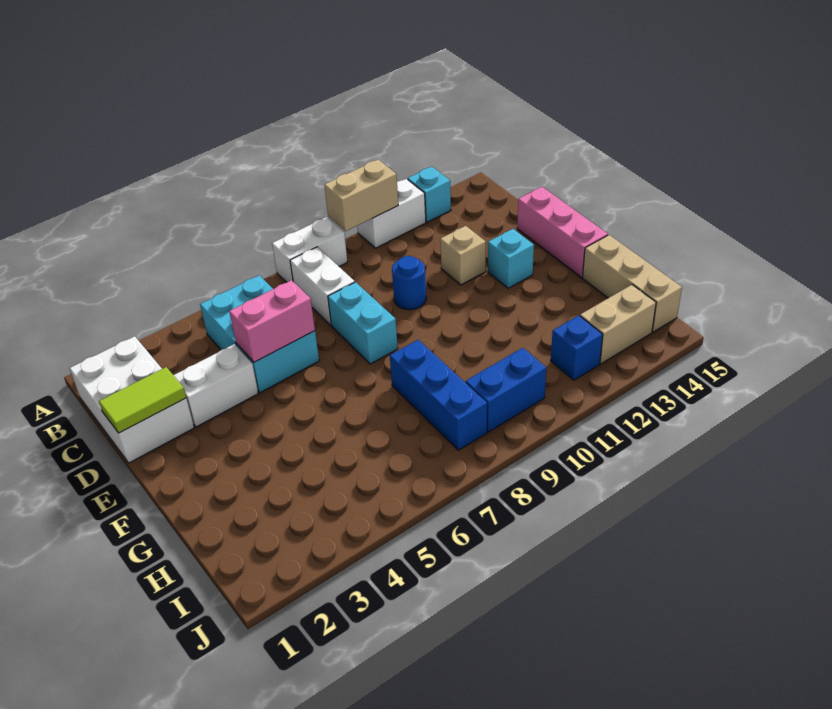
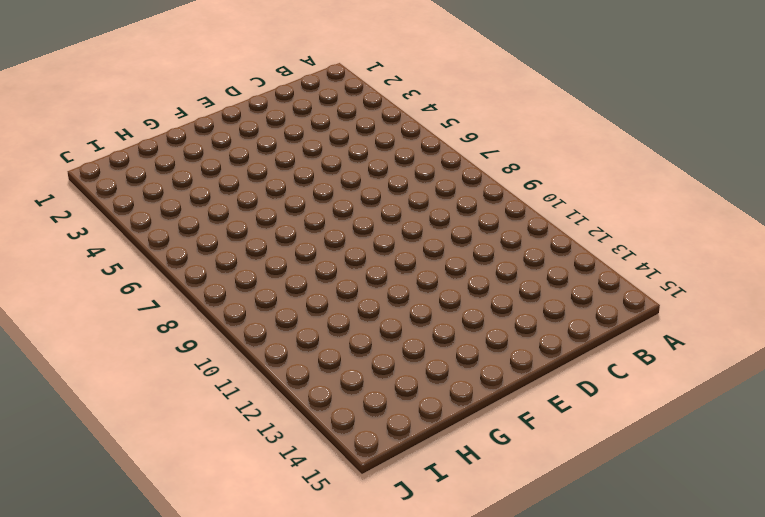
none -> white 1x2 brick [272,217,347,282]
none -> white 1x2 brick [357,179,426,248]
none -> cyan 1x1 brick [408,167,451,222]

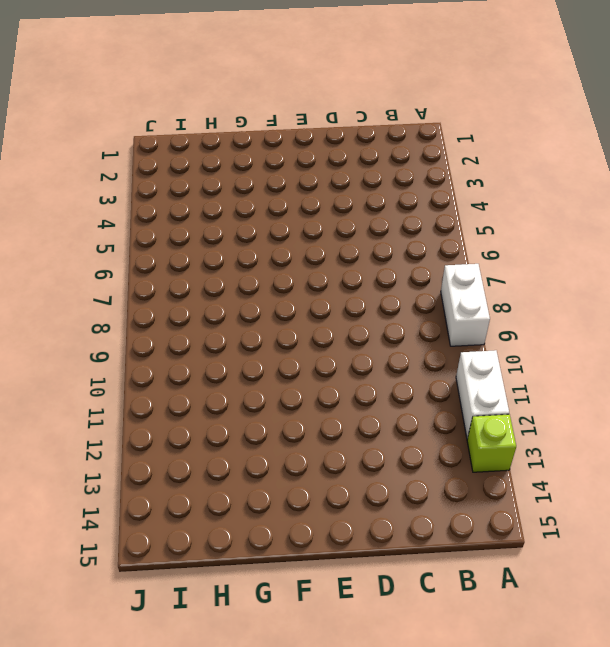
lime 1x1 brick [467,414,516,472] -> cyan 1x1 brick [408,167,451,222]
none -> white 2x3 brick [70,336,194,463]
none -> cyan 2x3 brick [200,275,319,393]
none -> white 1x2 brick [290,247,355,325]

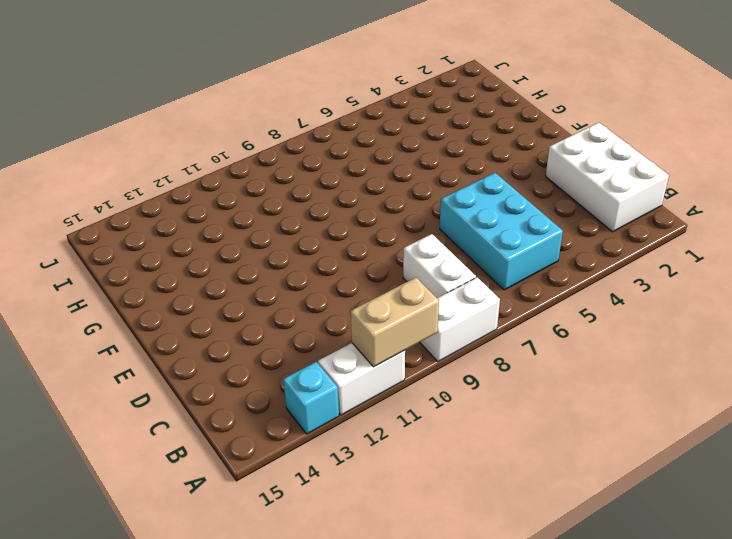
none -> white 1x2 brick [174,344,258,427]
none -> cyan 1x2 brick [328,282,398,364]
none -> blue 1x1 round brick [392,256,426,310]

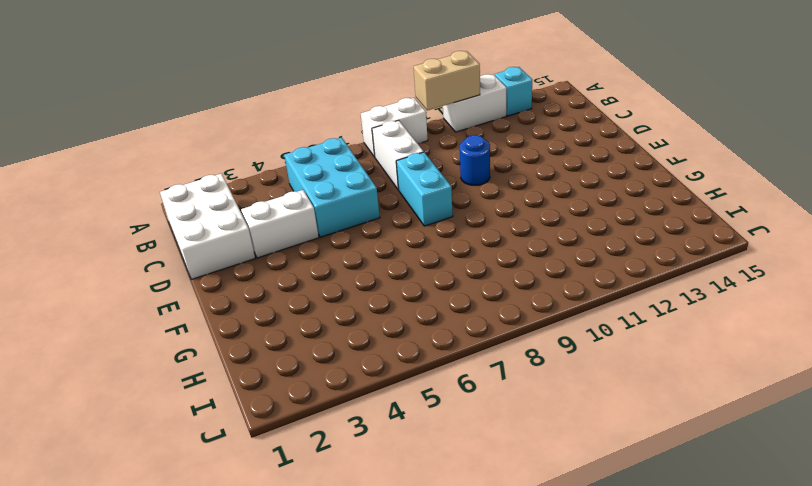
none -> tan 1x1 brick [440,226,486,285]
none -> pink 1x3 brick [517,187,608,277]
none -> cyan 1x1 brick [488,229,534,288]

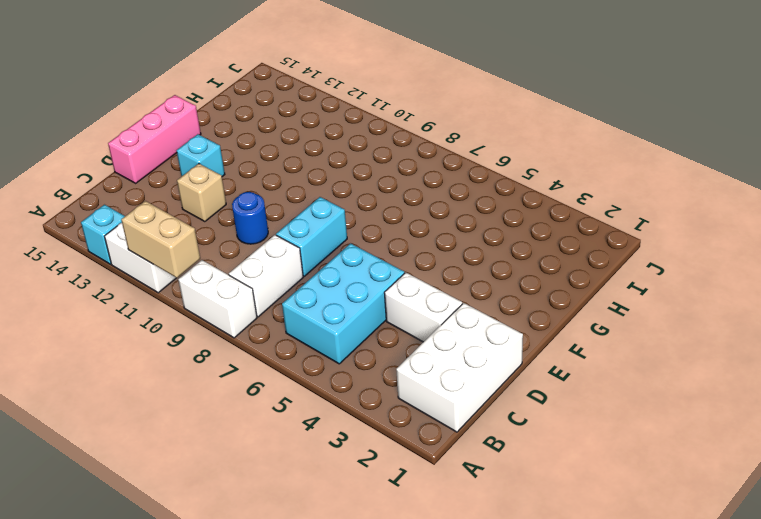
none -> blue 1x3 brick [390,340,487,450]
none -> tan 1x3 brick [582,235,682,332]
none -> blue 1x2 brick [466,348,546,432]

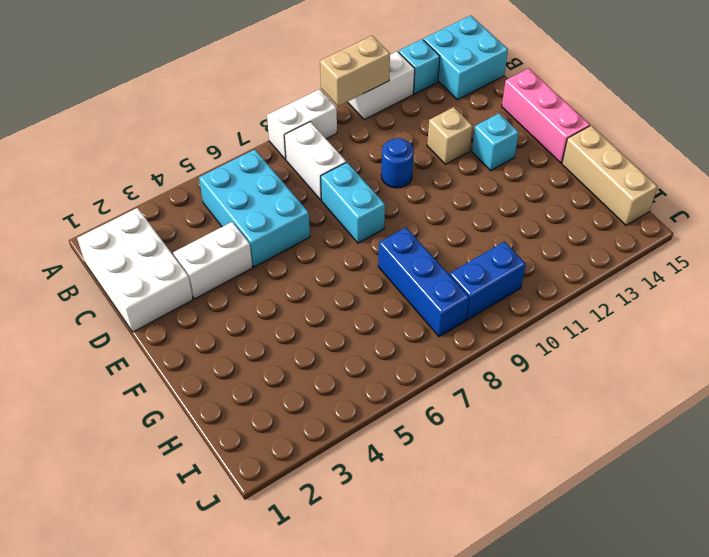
cyan 2x2 brick [423,15,508,100] -> none
none -> blue 1x1 brick [551,315,603,380]
none -> tan 1x2 brick [580,285,656,364]
none -> lime 1x2 tile [99,367,186,433]

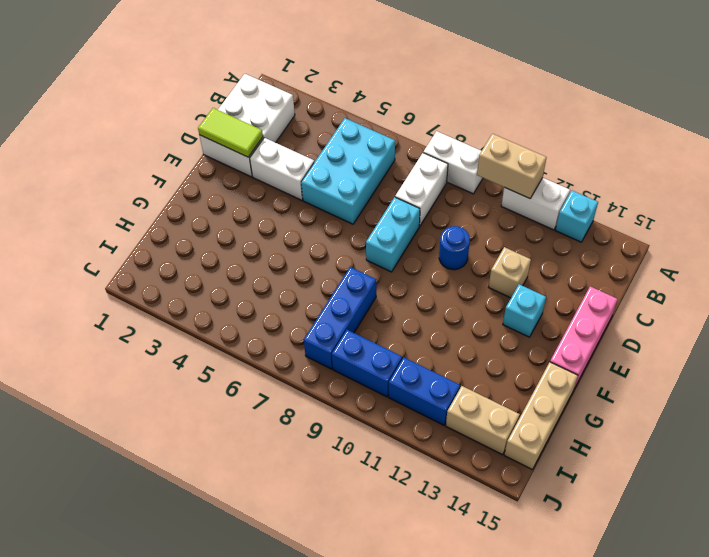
blue 1x2 brick [389,357,460,425] -> blue 1x1 brick [551,315,603,380]
none -> pink 1x2 brick [229,280,315,362]

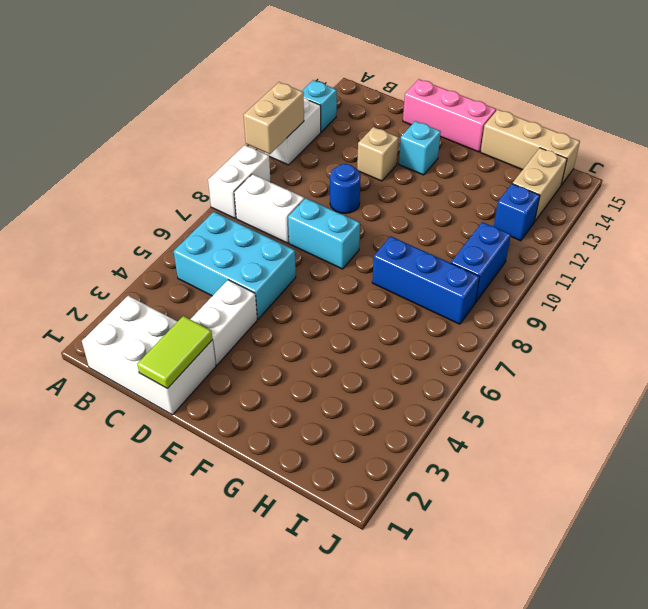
none -> pink 1x2 brick [229,280,315,362]

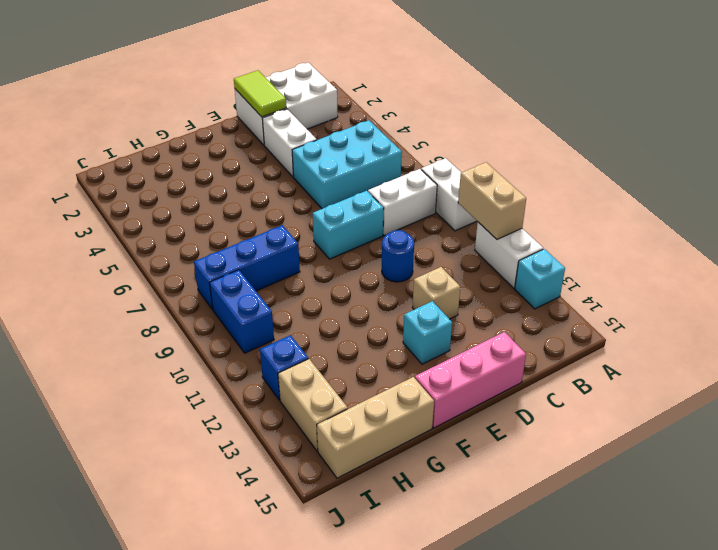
none -> pink 1x2 brick [229,280,315,362]

